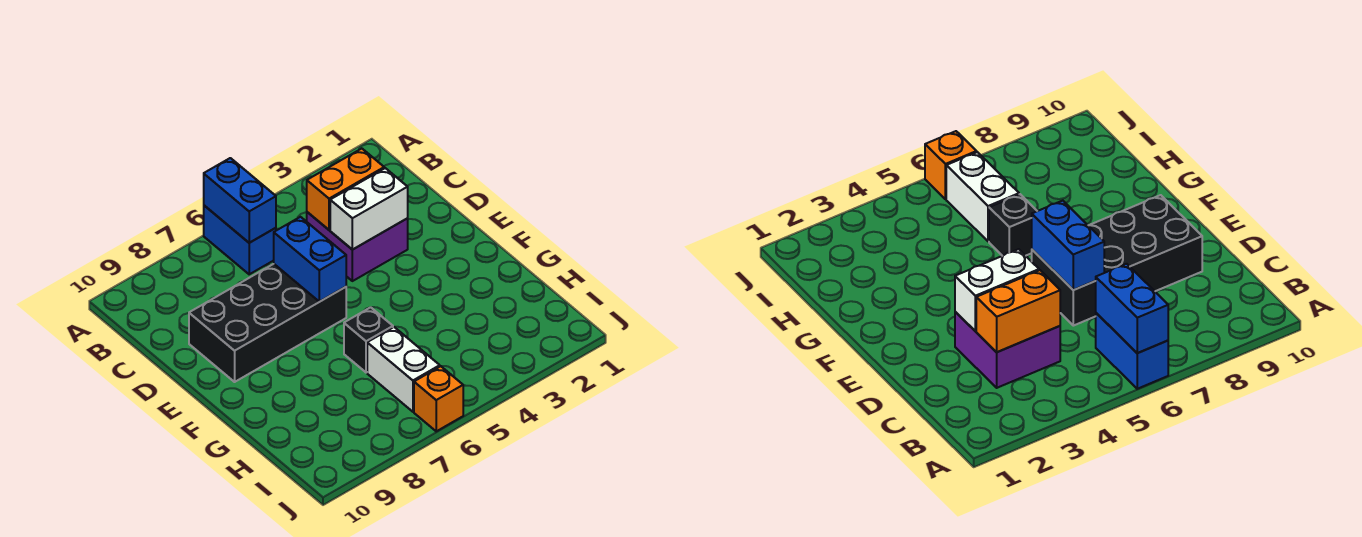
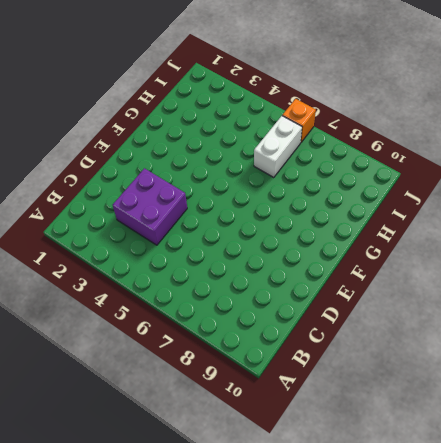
none -> blue 1x2 brick [204,206,276,274]
none -> black 2x4 brick [189,264,346,382]

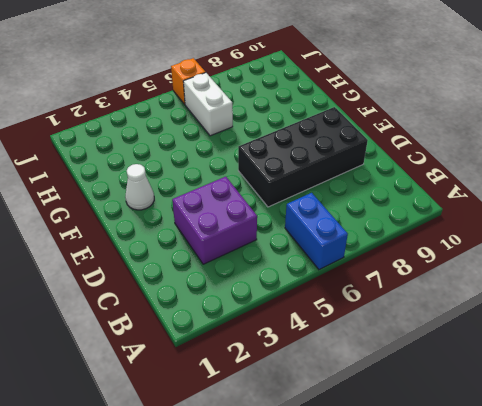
white 1x1 cone [125,164,154,210] -> none
none -> black 1x1 brick [344,307,393,373]
none -> blue 1x2 brick [204,158,276,243]

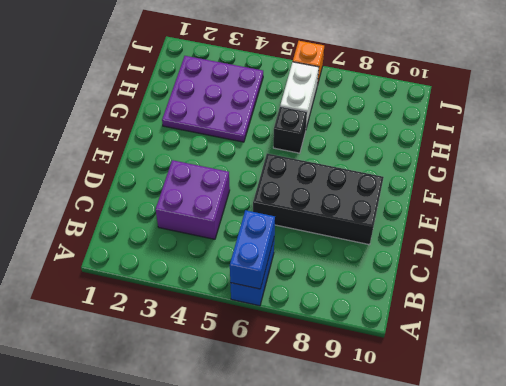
purple 3x3 plate [162,56,263,142] -> none
none -> orange 1x2 brick [307,149,384,230]
none -> white 1x2 brick [330,168,408,250]

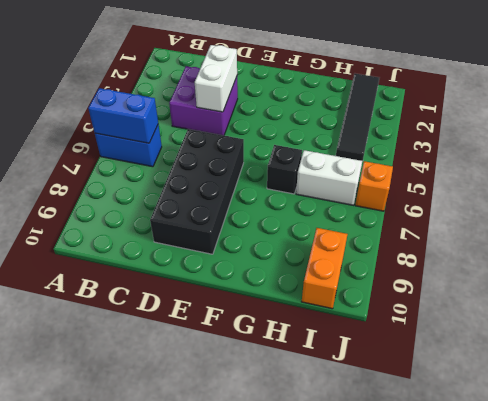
black 1x4 tile [336,74,379,161] -> none
orange 1x2 brick [302,228,347,309] -> orange 1x2 brick moved to [307,149,384,230]
none -> blue 1x2 brick [274,217,346,302]

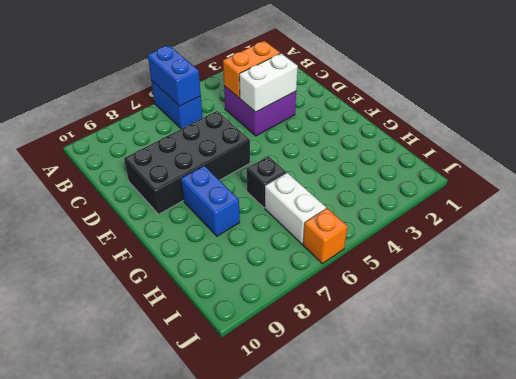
blue 1x2 brick [181,166,240,236] -> blue 1x2 brick moved to [274,217,346,302]

